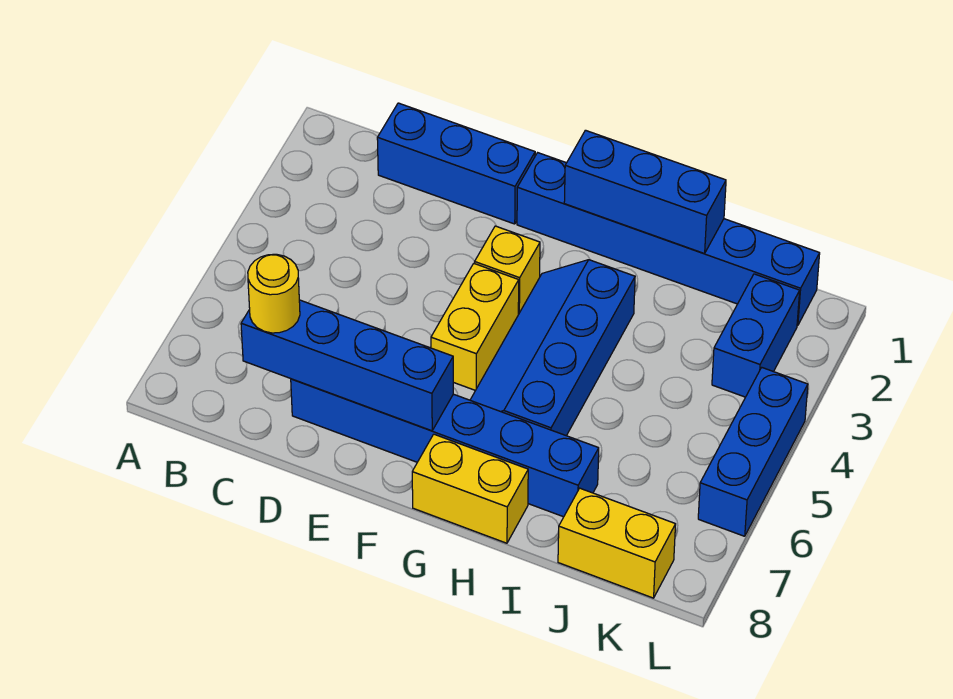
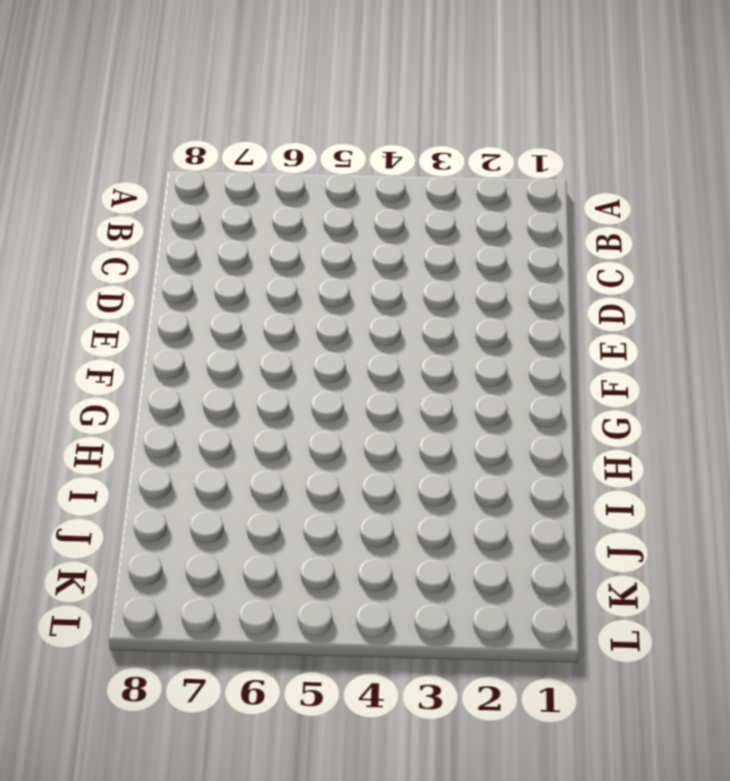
none -> blue 1x3 brick [377,103,535,224]
none -> blue 1x6 brick [291,379,599,517]
none -> blue 1x6 brick [517,153,820,326]

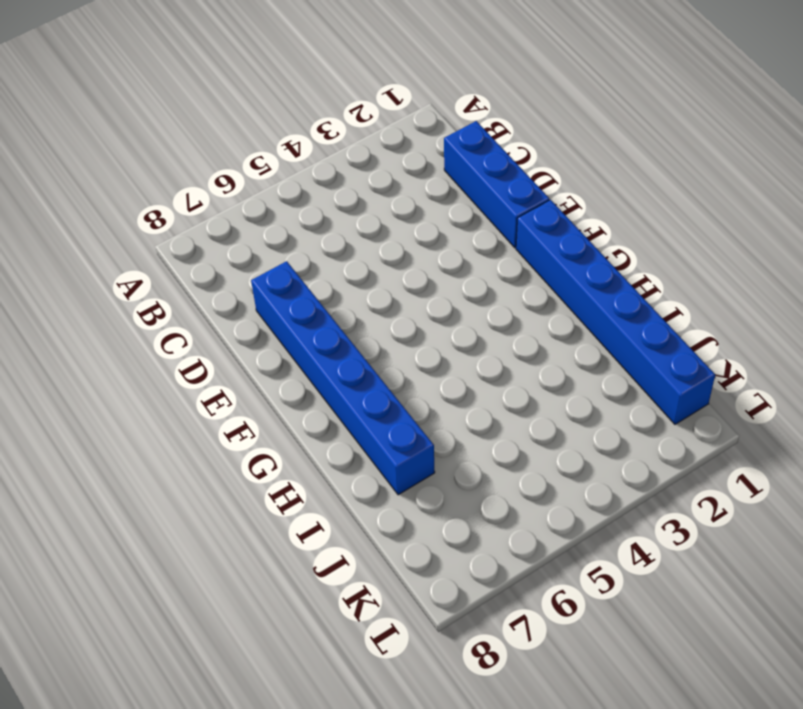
none -> yellow 1x1 brick [475,226,540,315]
none -> yellow 1x2 brick [431,263,519,390]
none -> blue 2x4 slope [470,260,635,436]

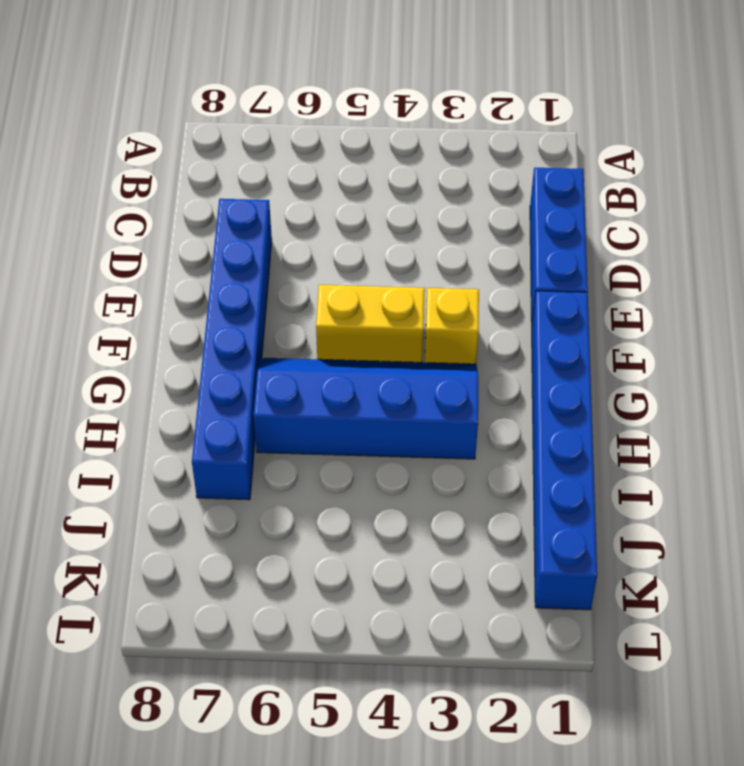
none -> yellow 1x2 brick [412,434,528,543]
none -> yellow 1x2 brick [558,488,676,598]
none -> blue 1x2 brick [712,274,800,397]

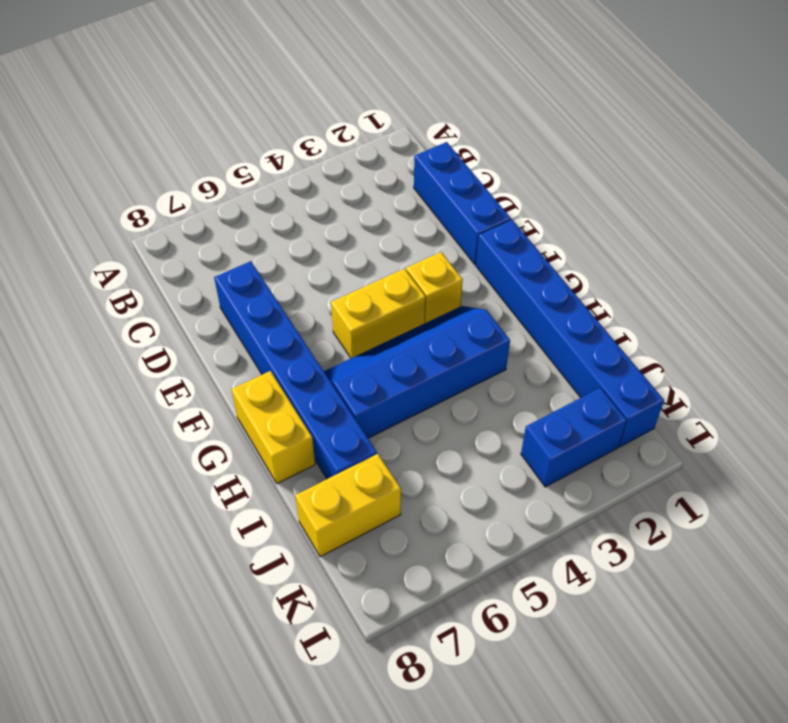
yellow 1x2 brick [295,454,401,557] -> yellow 1x2 brick turned to [558,488,676,598]
none -> blue 1x3 brick [698,368,808,536]
none -> blue 1x4 brick [241,300,453,431]
none -> blue 1x3 brick [564,130,726,254]

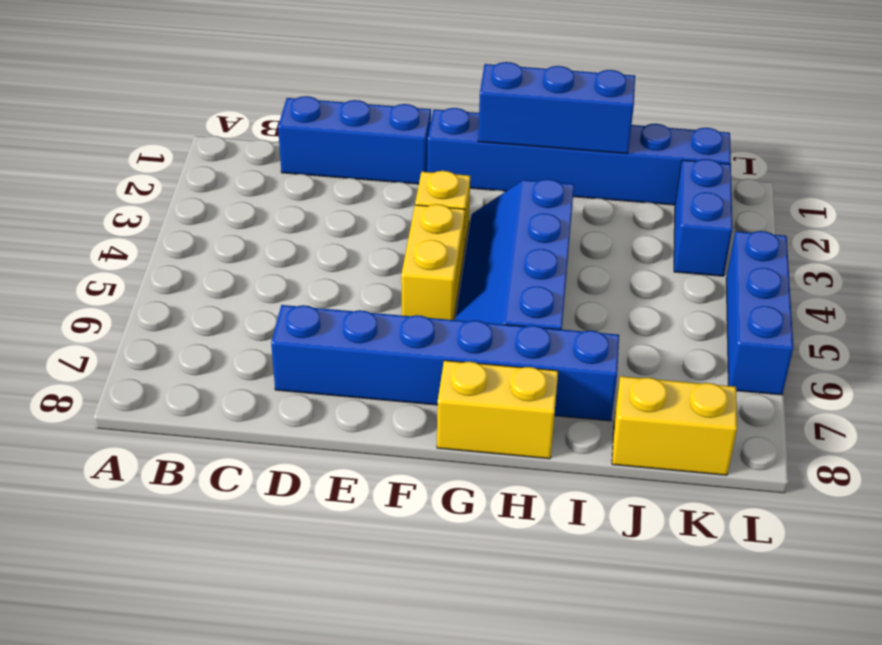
none -> blue 1x4 brick [241,300,453,431]
none -> yellow 1x1 round brick [248,254,300,333]

